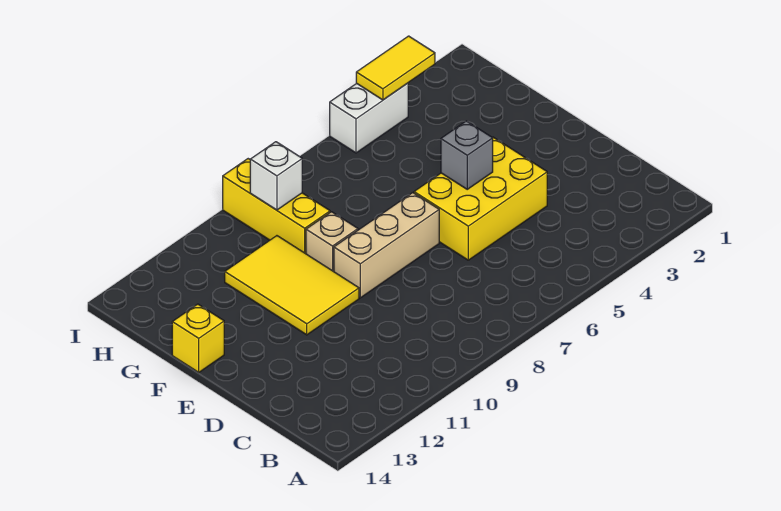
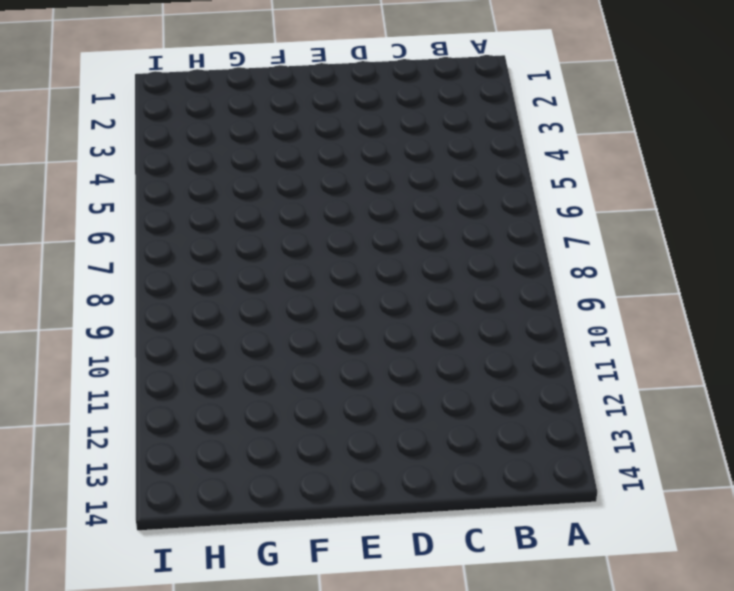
none -> yellow 2x3 brick [414,137,547,260]
none -> tan 1x3 brick [334,193,439,298]

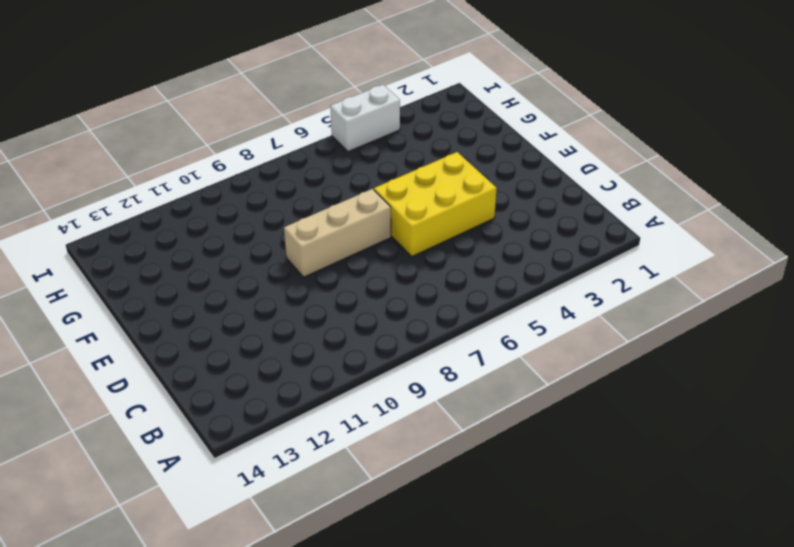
none -> yellow 2x3 tile [225,236,359,335]
none -> tan 1x1 brick [306,212,358,272]

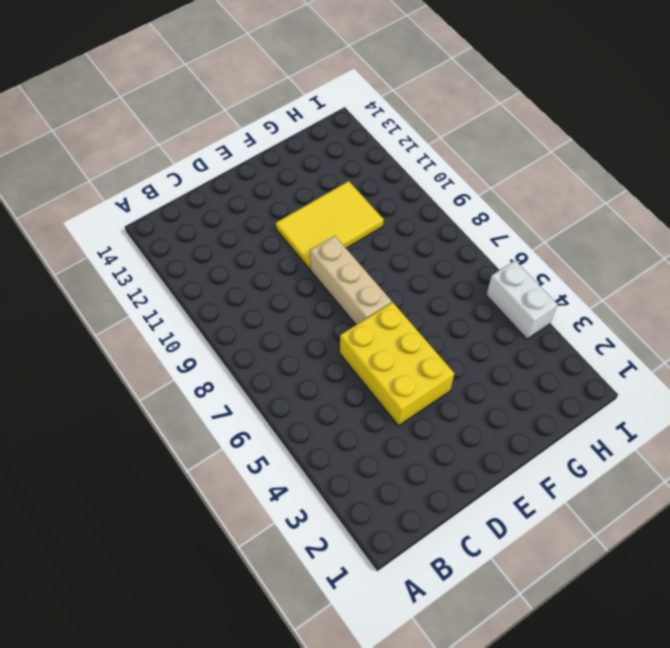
none -> tan 1x1 brick [306,212,358,272]
none -> yellow 1x1 brick [172,304,224,372]

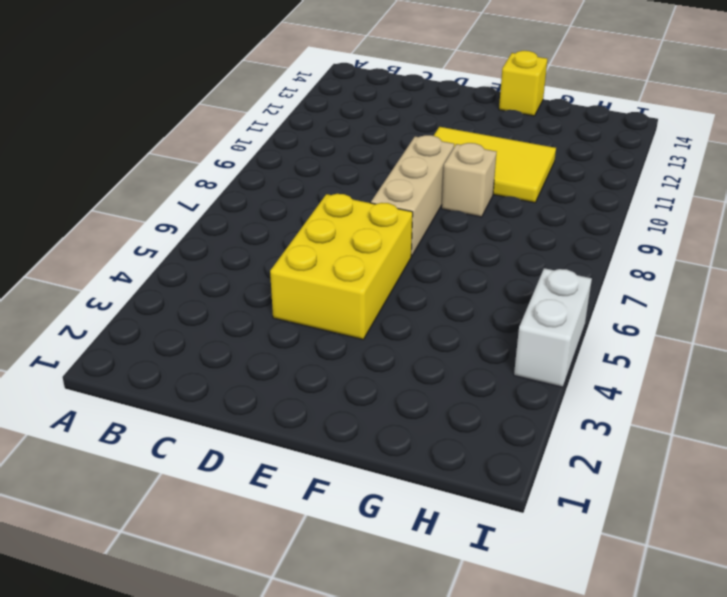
none -> yellow 1x3 brick [223,159,330,254]
none -> grey 1x1 brick [441,121,493,189]

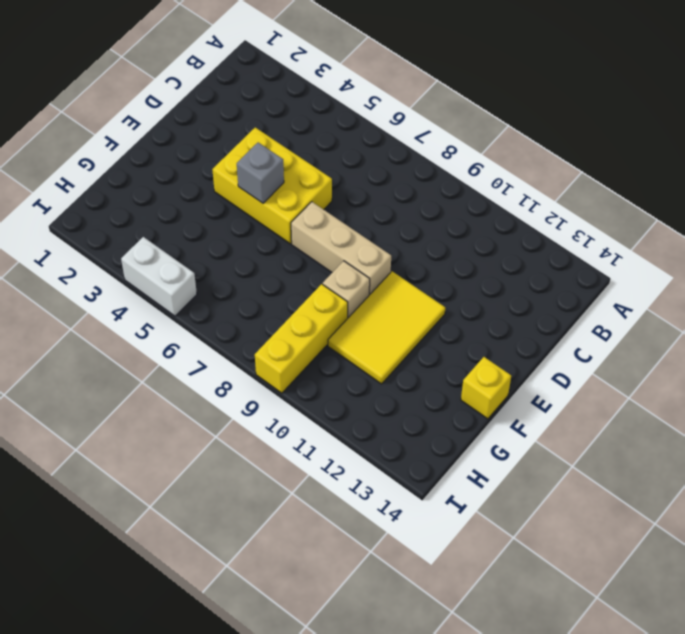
none -> white 1x1 brick [250,142,302,210]
none -> yellow 1x2 tile [356,36,435,100]

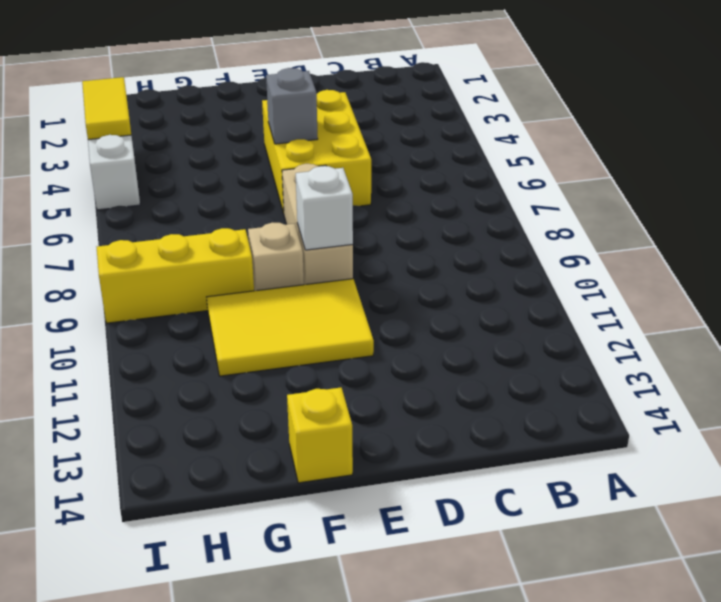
white 1x1 brick [296,166,353,250] -> white 1x1 brick moved to [250,142,302,210]

